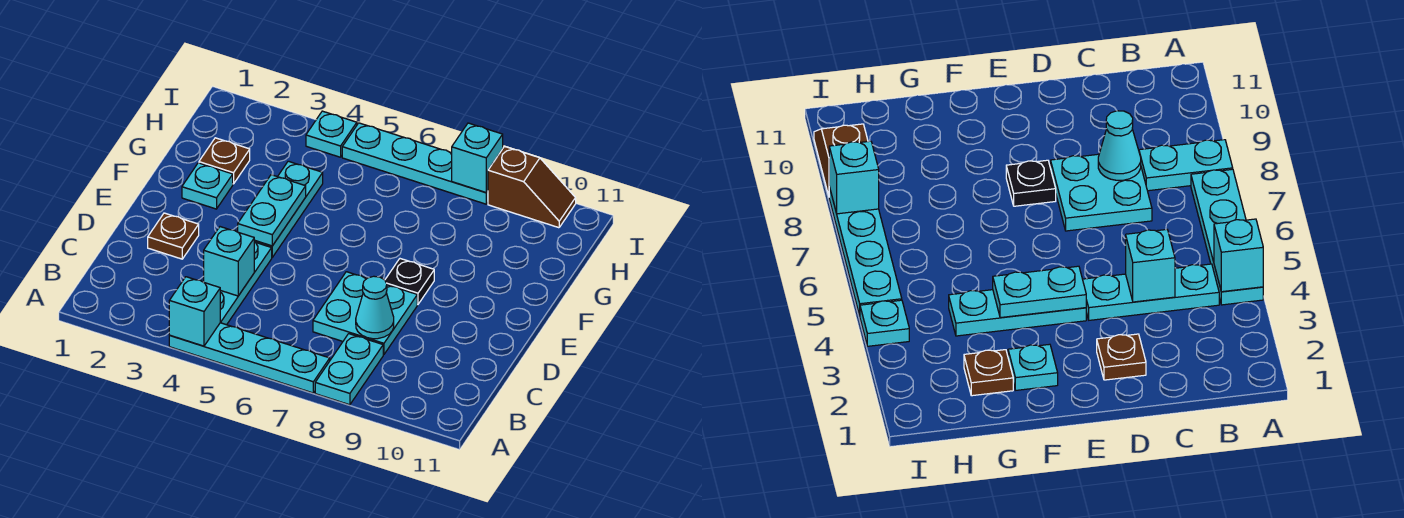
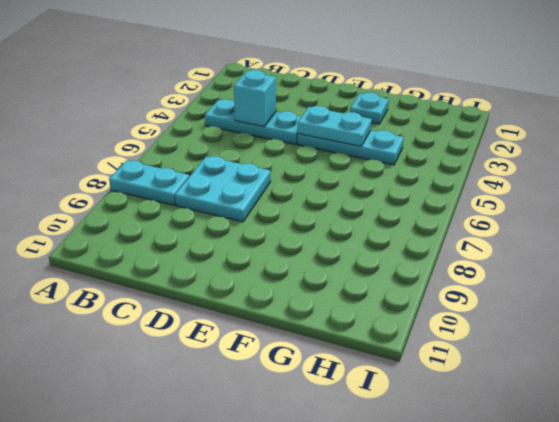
none -> cyan 1x4 plate [169,323,330,393]
none -> brown 1x1 plate [148,213,199,259]
none -> black 1x1 plate [385,259,434,304]

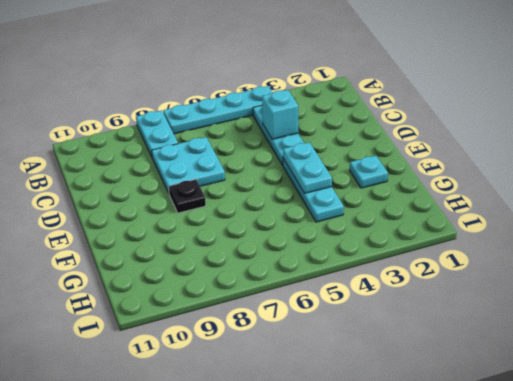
none -> brown 1x1 plate [148,213,199,259]
none -> brown 1x1 plate [199,138,250,184]
none -> cyan 1x1 plate [306,111,357,157]

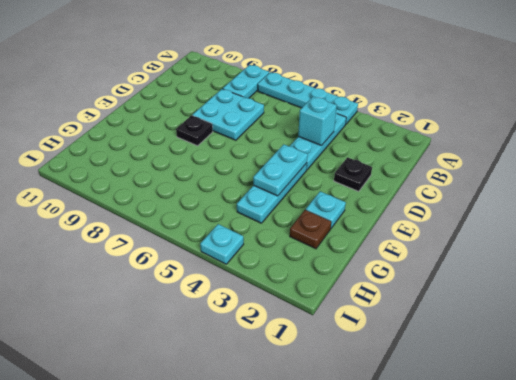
black 1x1 plate [334,157,372,191] -> brown 1x1 plate [148,213,199,259]
none -> cyan 1x4 plate [342,123,488,204]
none -> brown 1x2 slope [488,147,576,228]
none -> cyan 1x1 brick [169,277,220,346]

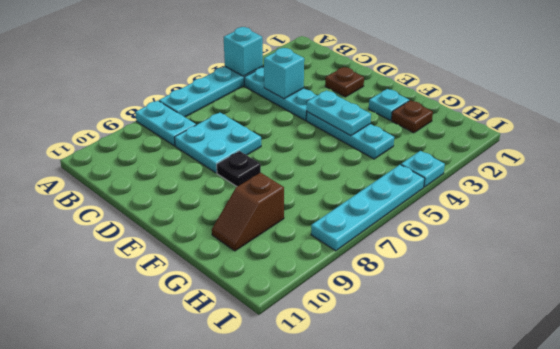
brown 1x2 slope [212,173,284,251] -> brown 1x2 slope moved to [488,147,576,228]
none -> cyan 1x1 cone [356,276,394,339]
none -> cyan 1x1 brick [452,123,503,193]

